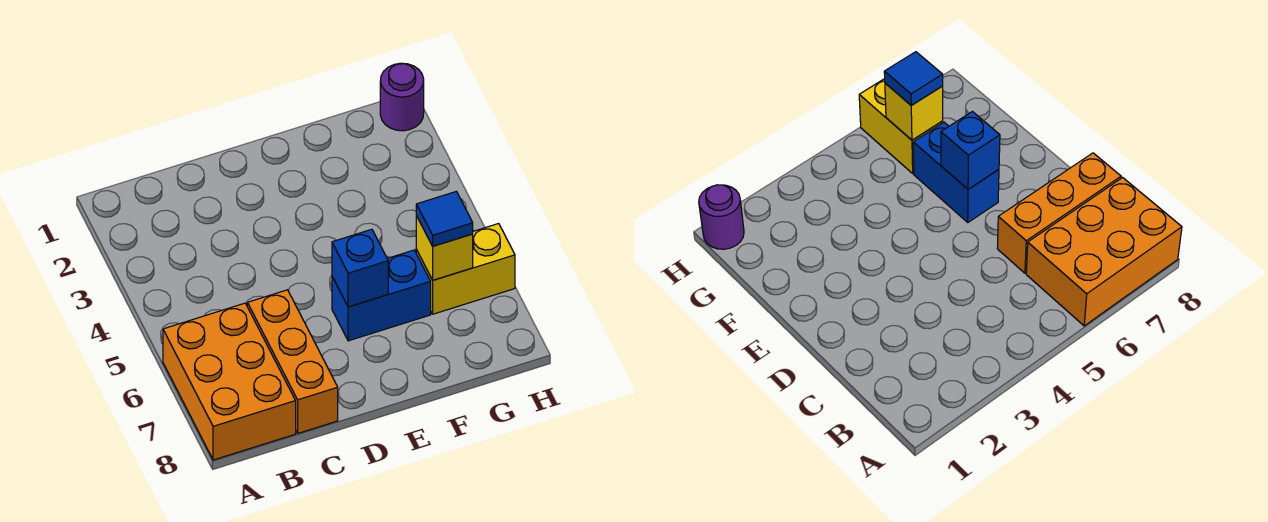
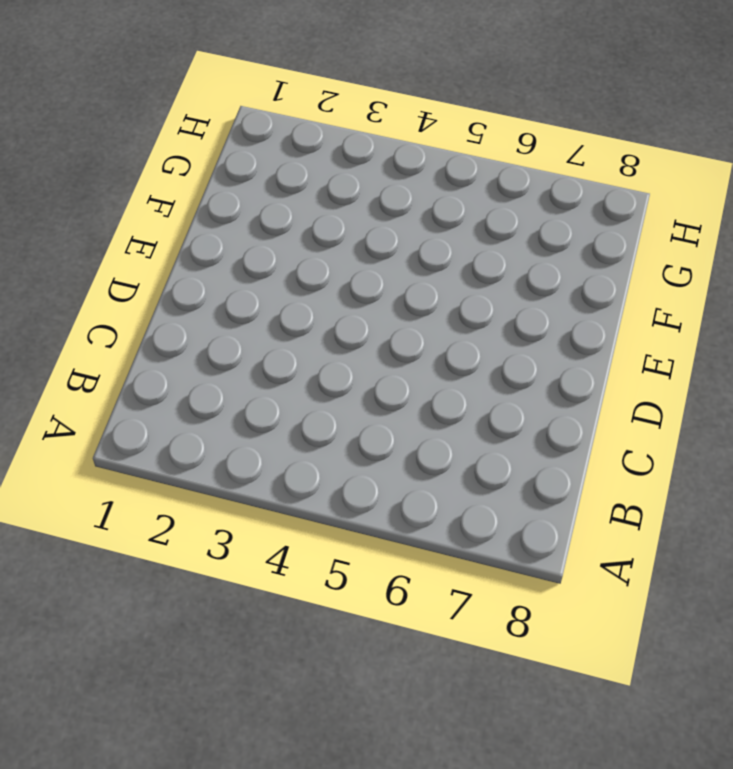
none -> orange 2x3 brick [163,303,296,460]
none -> orange 1x3 brick [247,290,338,433]

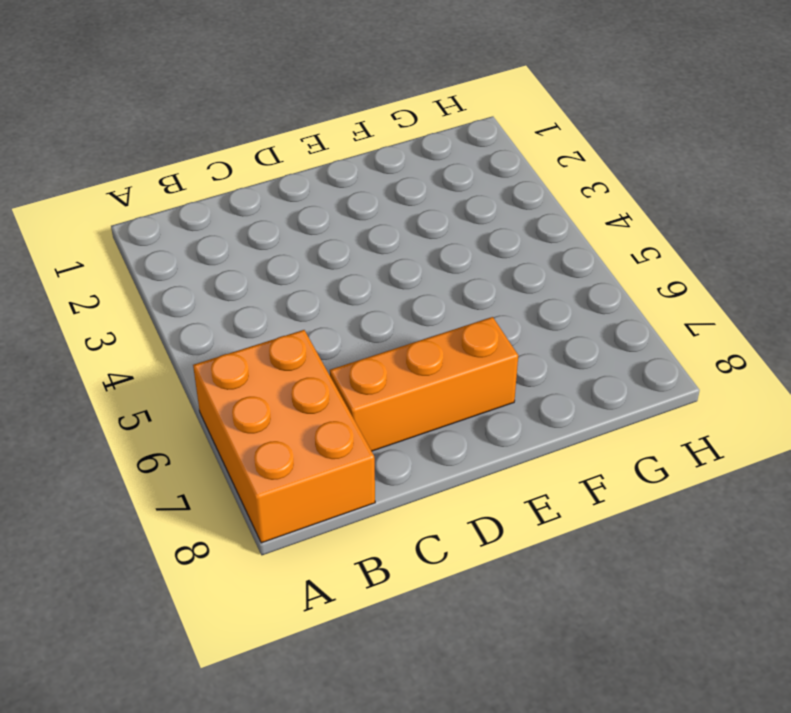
orange 1x3 brick [330,317,518,451] -> orange 1x3 brick turned to [247,290,338,433]
none -> blue 1x2 brick [332,250,431,341]
none -> yellow 1x2 brick [416,224,515,314]

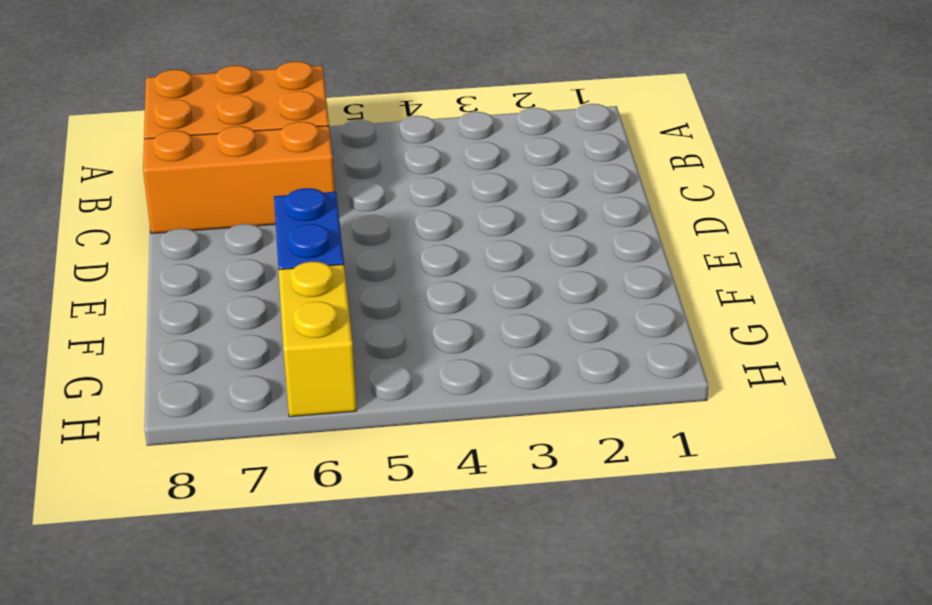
none -> purple 1x1 round brick [380,63,424,131]
none -> blue 1x1 brick [332,229,388,307]

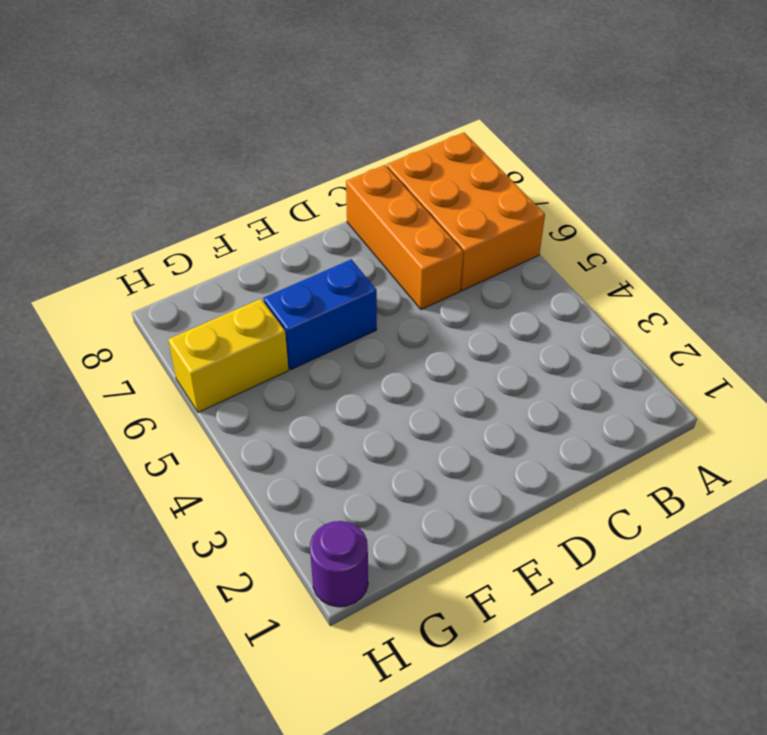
none -> blue 1x1 brick [332,229,388,307]
none -> yellow 1x1 brick [416,216,473,280]

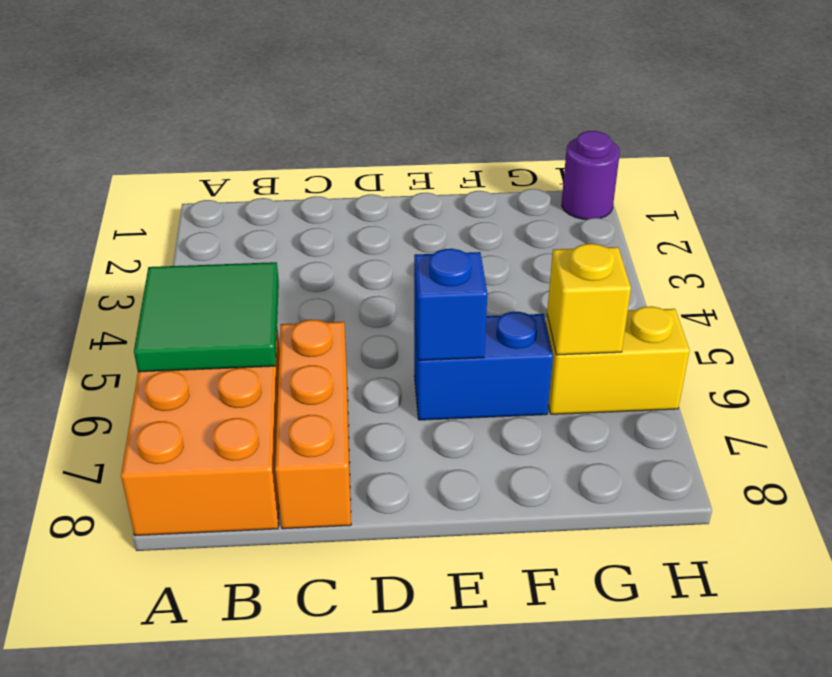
green 2x2 tile [134,262,279,372] -> none
none -> blue 1x1 tile [416,191,473,246]

